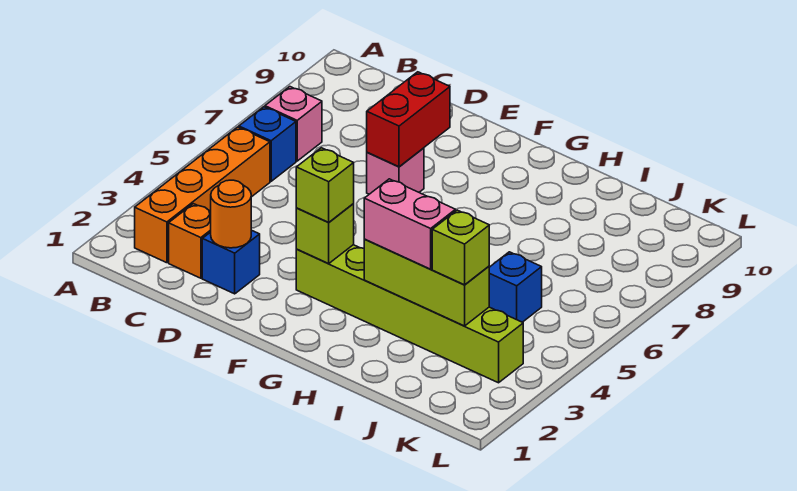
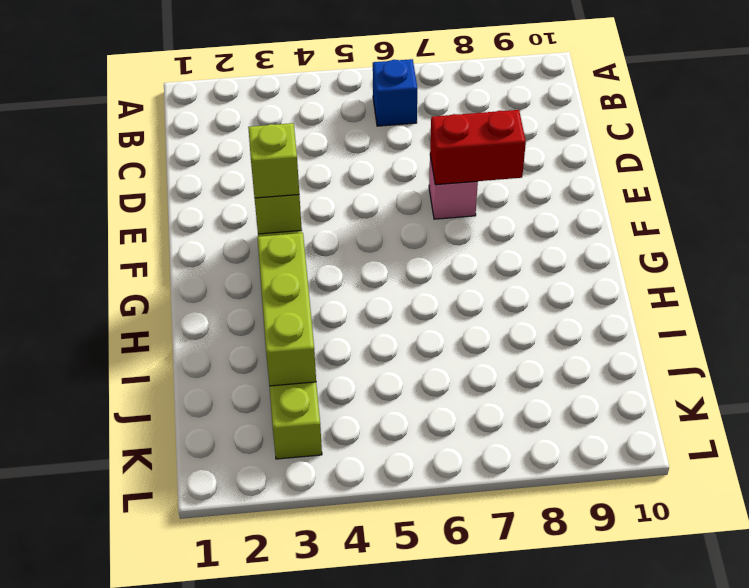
none -> orange 1x4 brick [135,127,270,263]
none -> pink 1x1 brick [265,87,322,161]
none -> orange 1x1 brick [169,204,211,278]

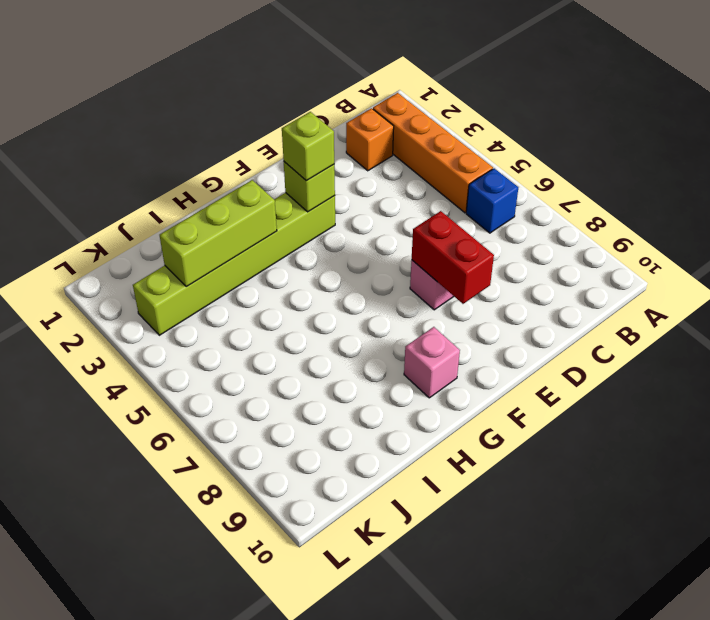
pink 1x1 brick [404,327,460,398] -> pink 1x1 brick moved to [265,87,322,161]
none -> blue 1x1 brick [202,230,260,294]
none -> blue 1x1 brick [489,252,542,322]
none -> orange 1x1 round brick [211,180,251,248]

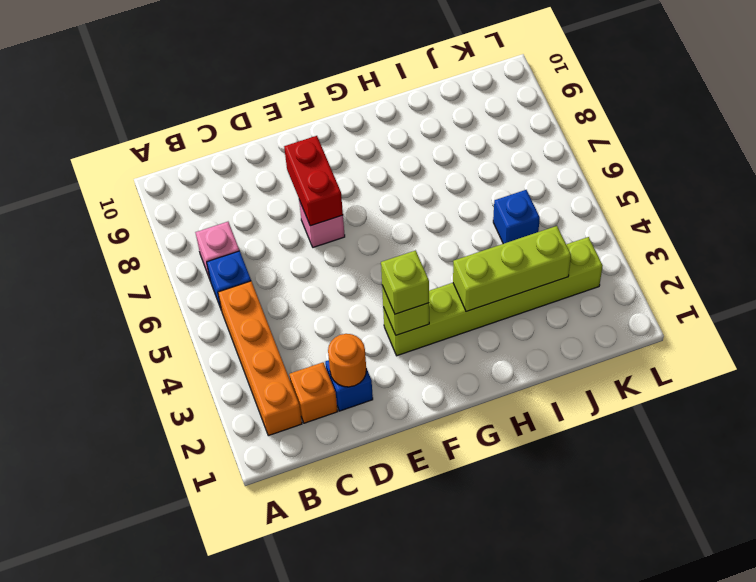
none -> pink 1x2 brick [364,179,455,269]
none -> lime 1x1 brick [432,210,489,285]

